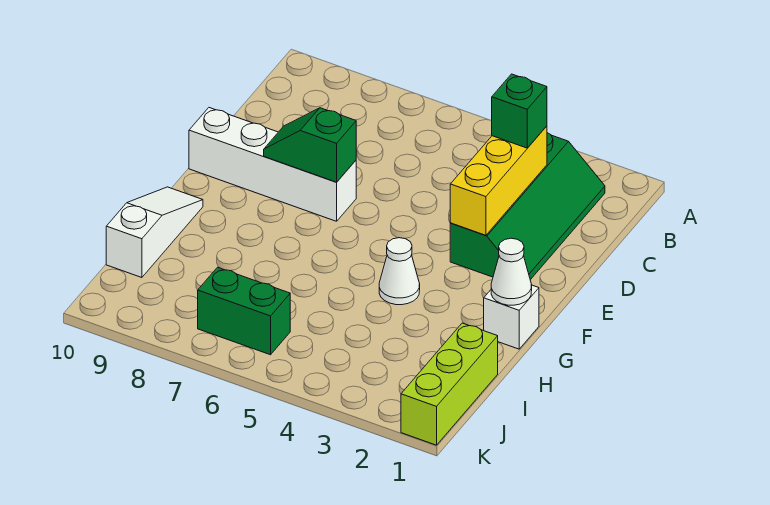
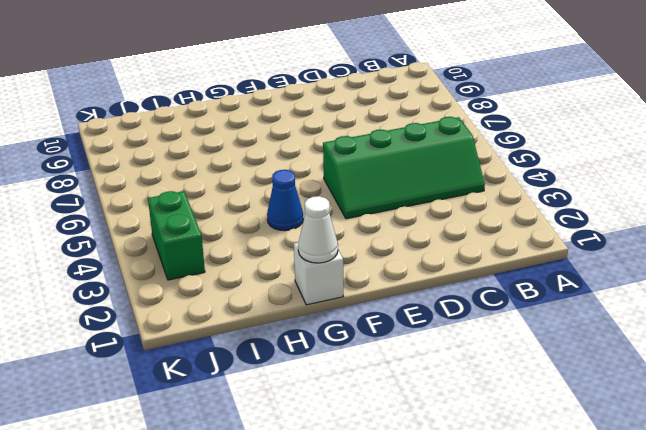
green 2x4 slope [323,117,485,219] -> green 2x4 slope moved to [450,133,605,280]
blue 1x1 cone [267,170,303,231] -> white 1x1 cone [379,238,420,305]
green 1x2 brick [148,191,205,280] -> green 1x2 brick moved to [198,267,290,355]
none -> white 1x4 brick [189,108,356,221]
none -> white 1x3 slope [106,187,203,278]

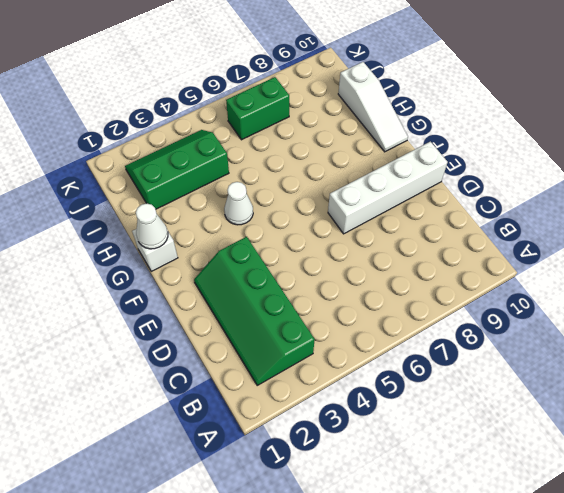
green 2x3 slope [125,130,229,209] -> none
none -> lime 1x3 brick [401,323,498,445]
none -> yellow 1x3 brick [450,126,547,235]

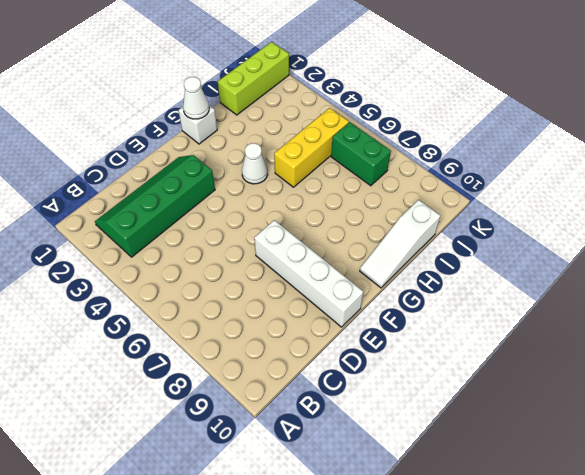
yellow 1x3 brick [274,108,349,187] -> yellow 1x3 brick moved to [450,126,547,235]
none -> green 1x2 slope [264,108,356,182]
none -> green 1x1 brick [492,74,547,148]

